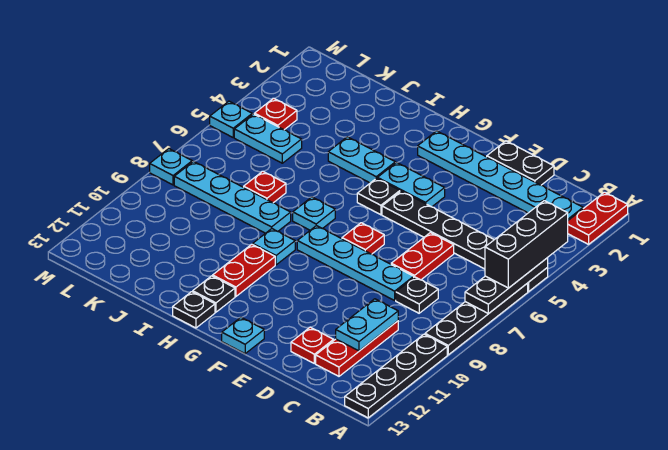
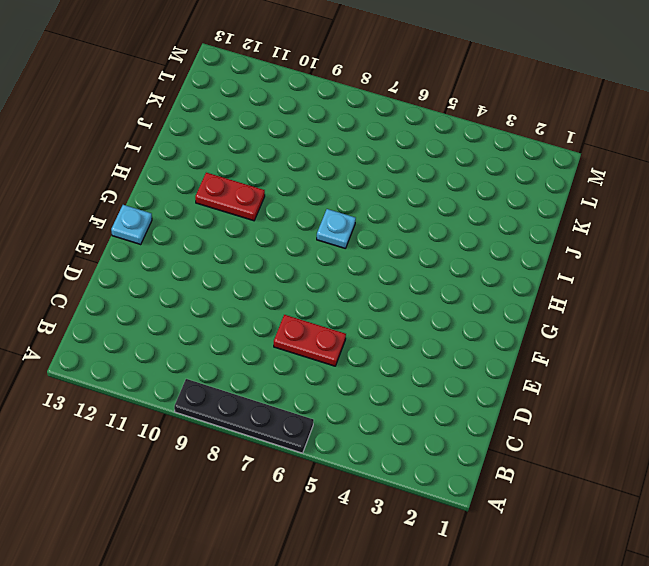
none -> red 1x2 plate [568,192,628,244]
none -> black 1x6 plate [382,191,548,292]
none -> black 1x4 plate [345,334,447,418]
none -> cyan 1x6 plate [418,131,583,220]

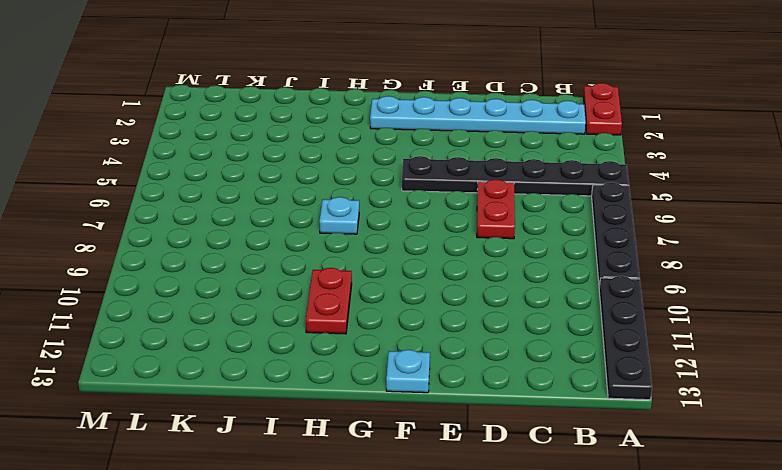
none -> black 1x1 plate [396,277,438,313]
none -> red 1x3 plate [316,321,398,376]
none -> black 1x2 plate [487,141,554,185]
none -> cyan 1x4 plate [297,226,414,300]

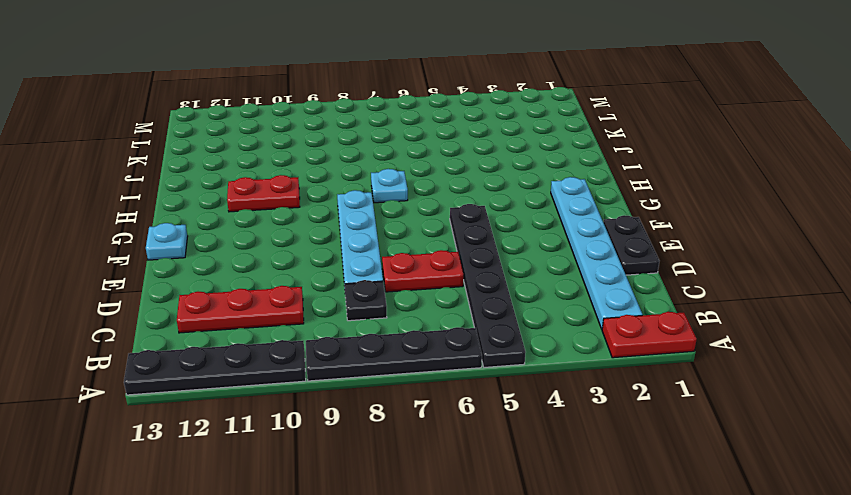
none -> red 1x1 plate [291,327,334,364]
none -> cyan 1x2 plate [377,163,445,207]
none -> red 1x1 plate [342,223,384,254]
none -> black 1x1 plate [357,178,400,215]

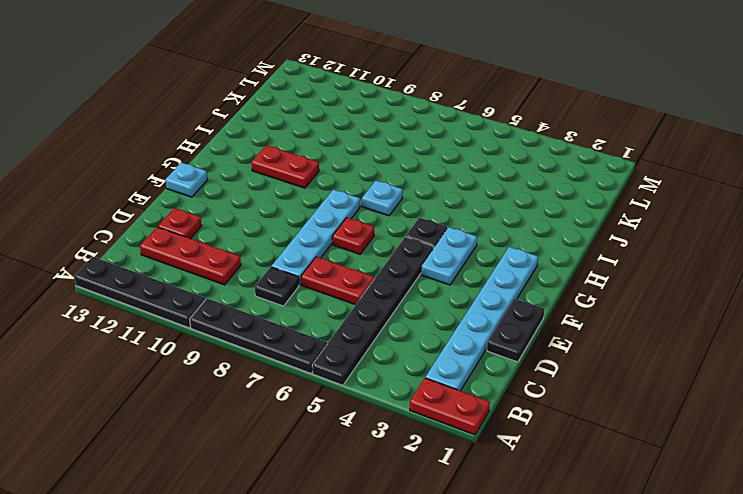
none -> cyan 1x2 plate [328,137,395,183]
none -> cyan 1x1 plate [253,229,295,265]
none -> black 1x1 plate [193,276,235,312]
none -> black 1x1 plate [173,292,215,328]

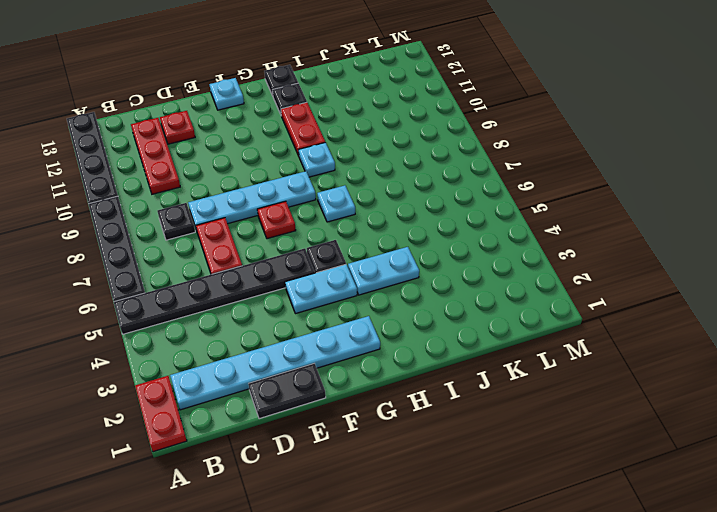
none -> cyan 1x4 plate [174,161,291,233]
none -> red 1x1 plate [244,171,286,203]
none -> cyan 1x2 plate [234,114,302,163]
none -> red 1x1 plate [254,98,297,130]

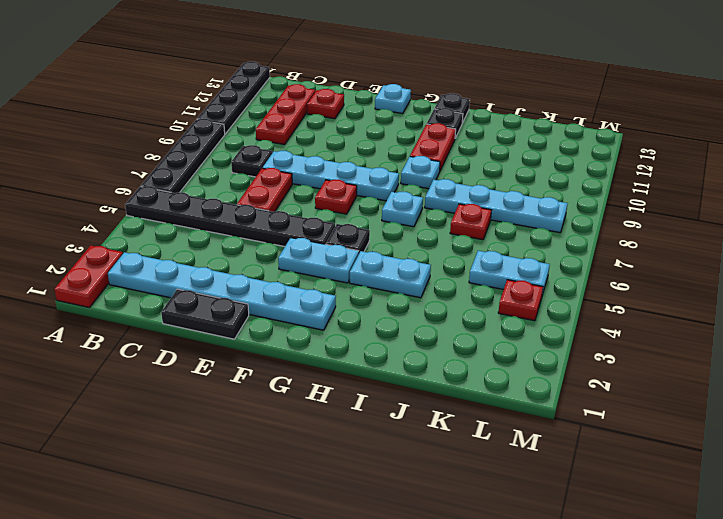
none -> cyan 1x1 plate [210,101,252,137]
none -> cyan 1x1 plate [150,149,192,185]
none -> black 1x3 plate [465,258,548,314]
none -> cyan 1x2 plate [336,299,398,351]

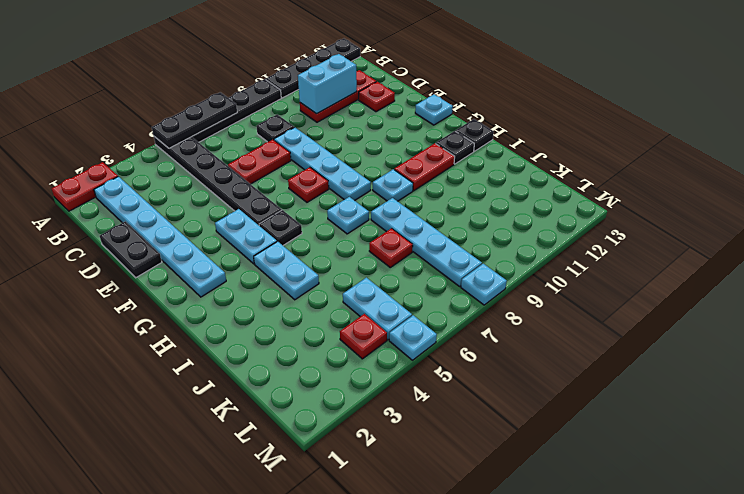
cyan 1x2 brick [298,54,357,114] -> cyan 1x2 plate [336,299,398,351]
none -> black 1x3 brick [485,201,568,288]

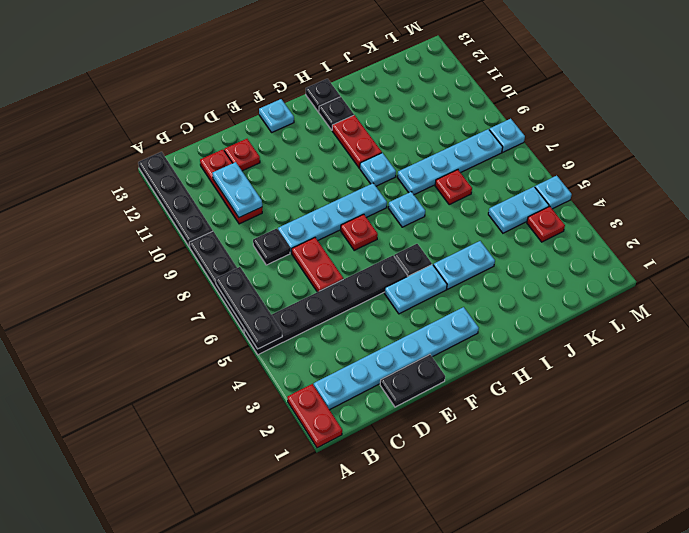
none -> black 1x3 brick [485,201,568,288]

